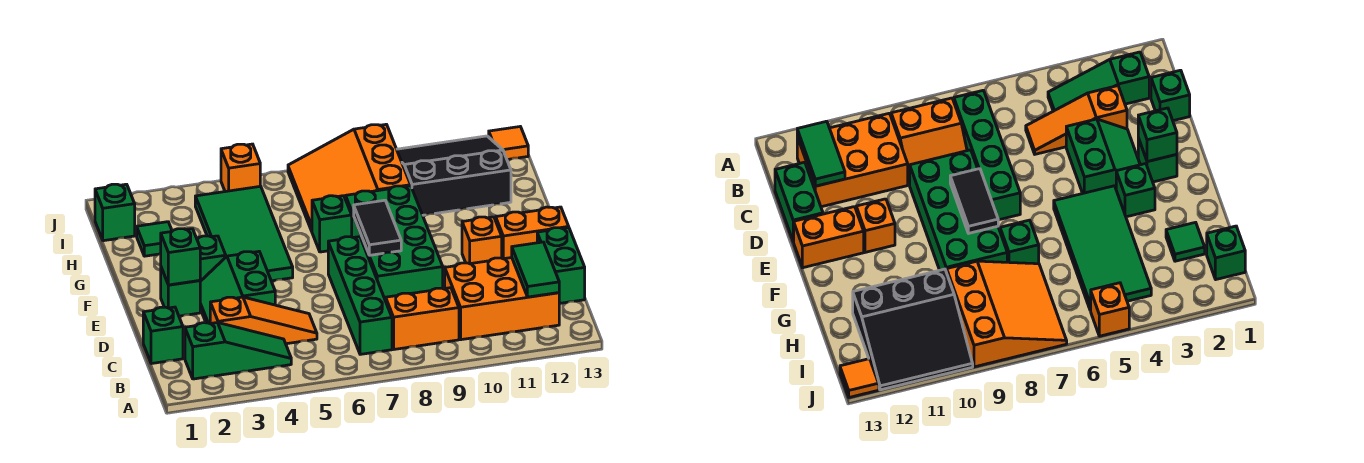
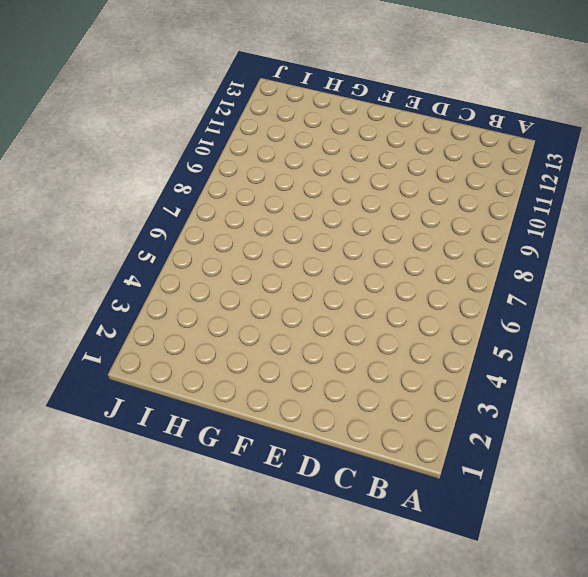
none -> green 1x3 slope [185,323,291,379]
none -> green 1x4 brick [328,237,392,354]
none -> orange 2x2 slope [384,288,459,349]

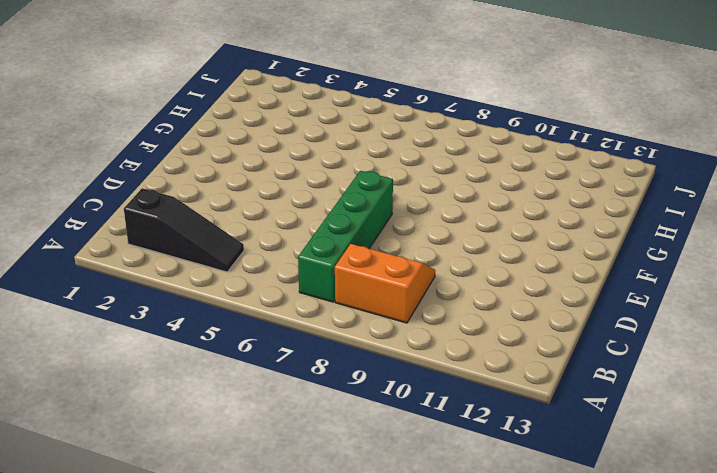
black 1x3 slope [124,188,244,272] -> green 1x3 slope [185,323,291,379]
none -> orange 2x3 brick [445,258,559,340]
none -> green 1x1 brick [143,307,183,364]
none -> orange 1x3 slope [210,297,317,344]

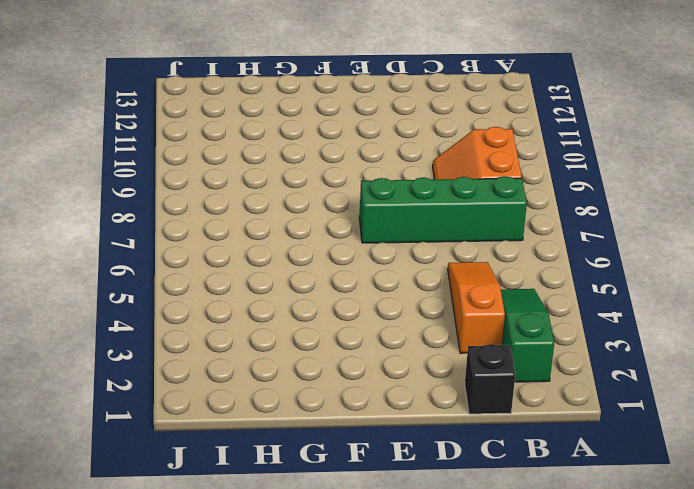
black 1x1 brick [465,344,515,414] -> green 1x1 brick [143,307,183,364]
none -> orange 2x3 brick [445,258,559,340]
none -> green 1x2 brick [537,228,585,304]
none -> green 2x2 slope [200,252,275,324]

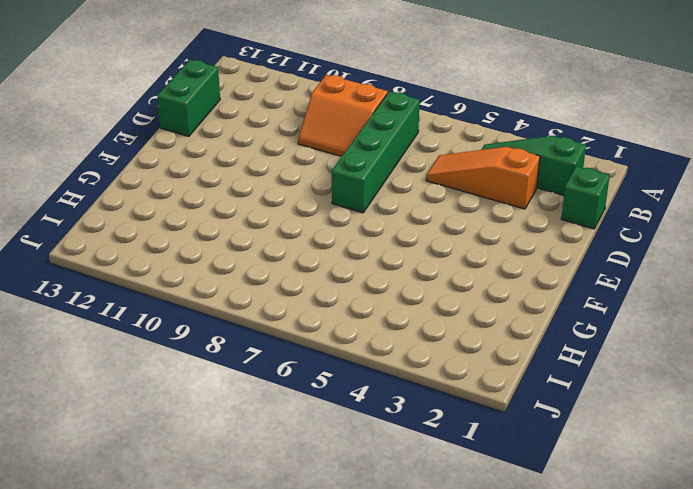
none -> orange 2x3 brick [445,258,559,340]
none -> green 2x2 slope [200,252,275,324]
none -> green 2x4 brick [346,186,443,298]

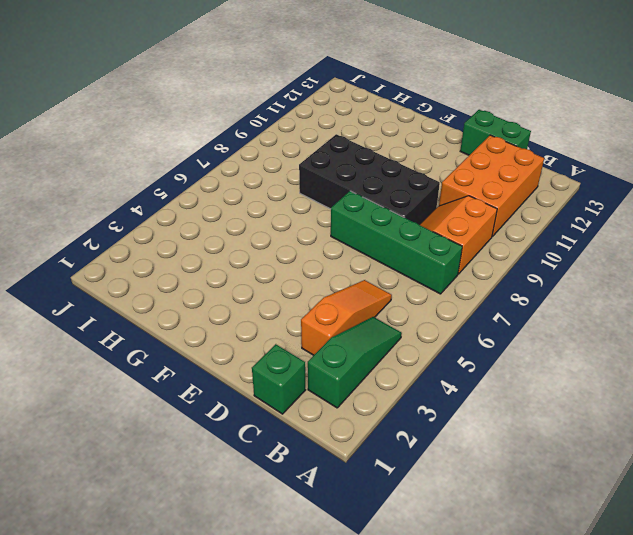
black 2x4 brick [299,134,440,225] -> green 2x4 brick [346,186,443,298]
none -> green 2x2 slope [200,252,275,324]
none -> green 1x1 brick [161,268,200,316]
none -> orange 1x1 brick [462,217,502,264]

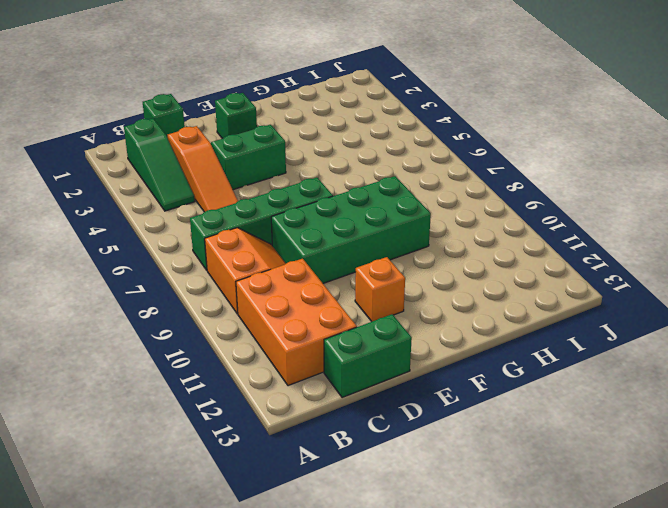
none -> orange 1x2 brick [496,207,569,259]
none -> green 1x1 brick [197,236,226,281]
none -> green 2x4 tile [195,186,293,281]

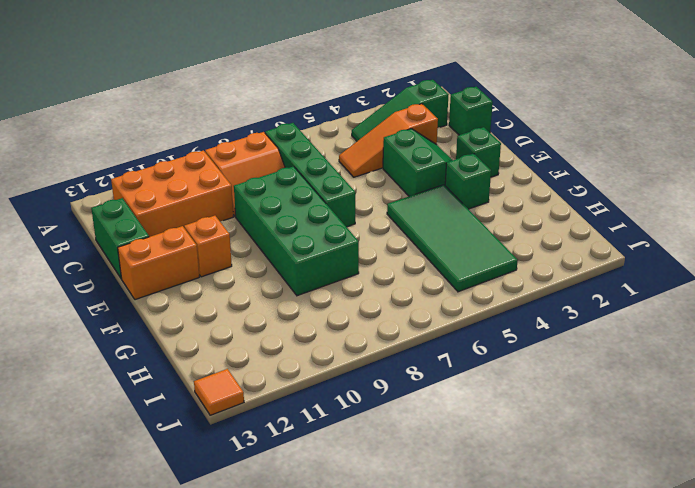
none -> green 1x1 brick [312,196,352,252]
none -> green 1x1 tile [137,222,172,256]
none -> orange 3x3 slope [288,124,411,231]

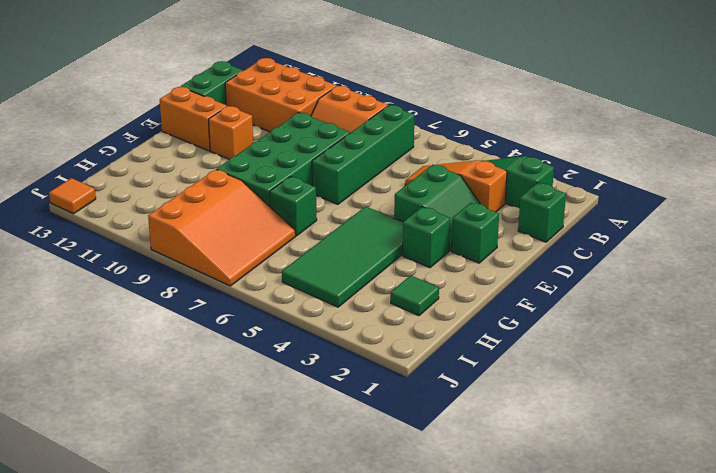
none -> black 3x3 slope [397,136,511,215]
none -> green 1x1 brick [95,184,135,241]
none -> orange 1x1 brick [221,144,260,192]

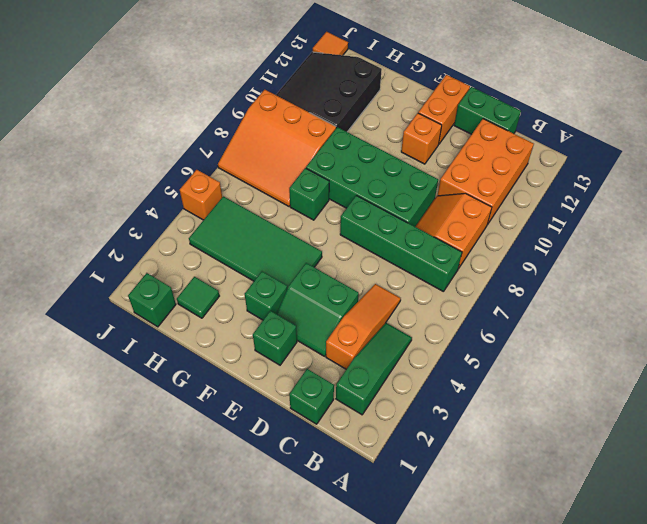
none -> green 1x2 tile [512,242,559,297]
none -> green 1x1 brick [161,229,200,285]
none -> black 1x2 tile [354,200,401,255]

